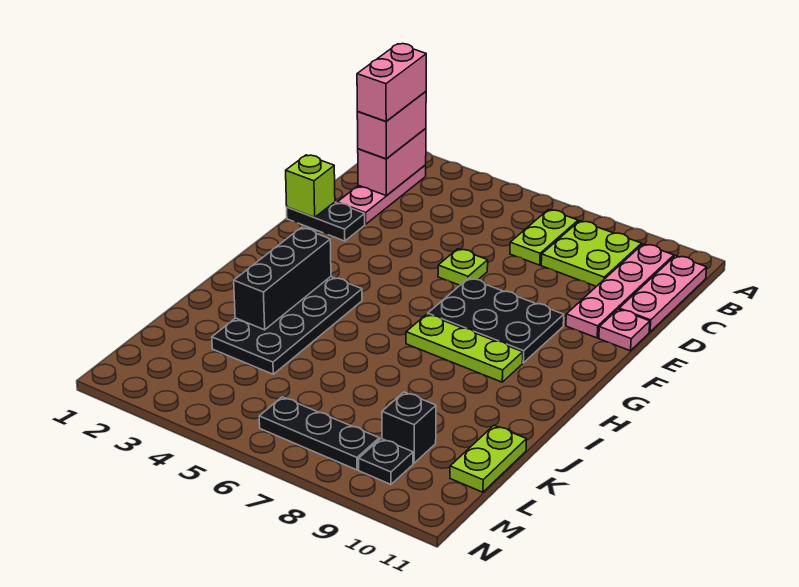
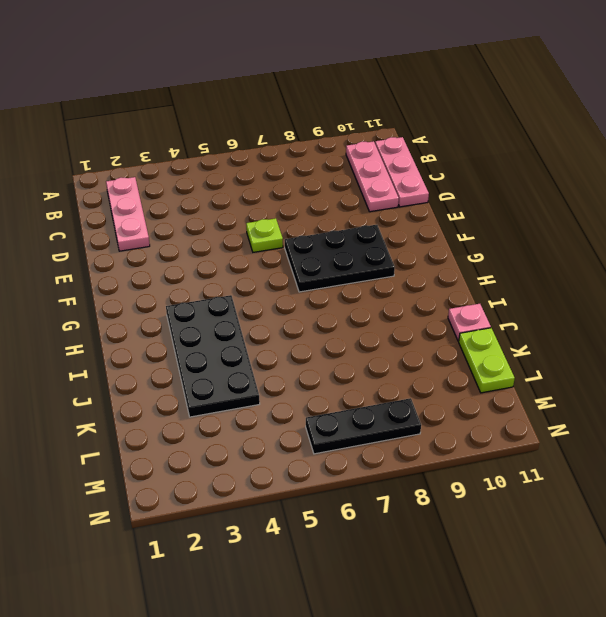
pink 1x3 plate [346,141,399,212] -> pink 1x4 plate [566,244,674,338]
pink 1x1 plate [448,304,491,341] -> pink 1x1 plate moved to [599,309,650,351]
none -> lime 1x2 plate [510,210,578,265]
none -> lime 2x2 plate [541,221,642,286]
none -> black 1x2 plate [287,202,365,241]

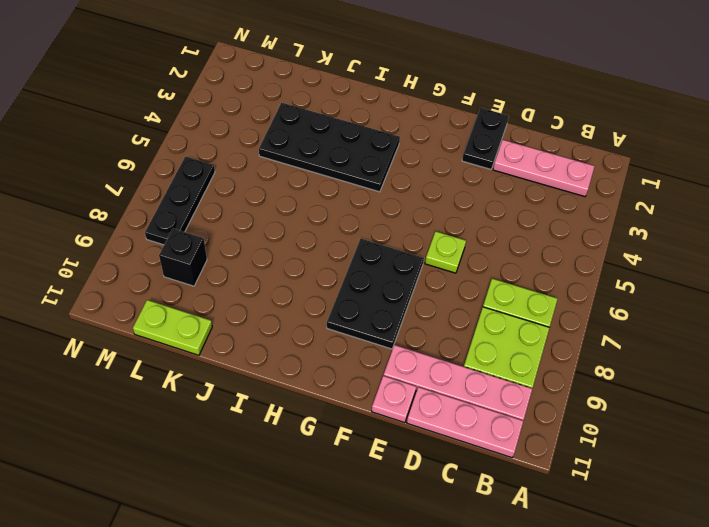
none -> lime 1x3 plate [406,314,523,382]
none -> black 1x1 plate [359,439,413,484]
none -> pink 1x2 brick [358,128,426,196]

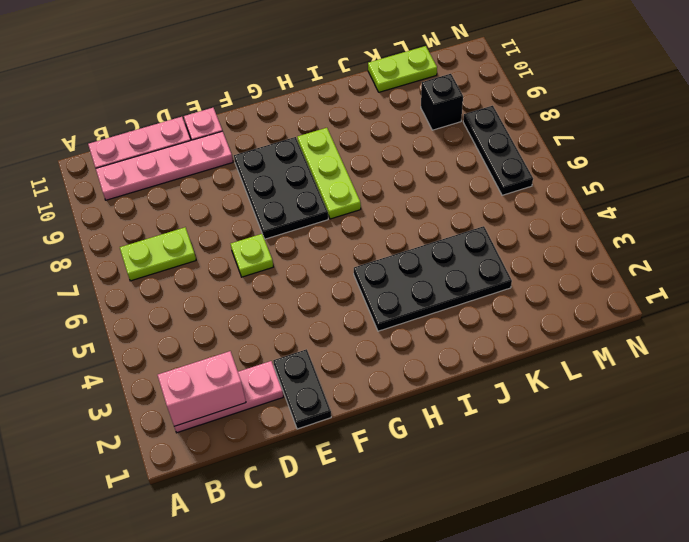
none -> lime 2x2 plate [541,221,642,286]
none -> black 1x1 plate [359,439,413,484]
none -> lime 1x1 brick [286,155,335,217]

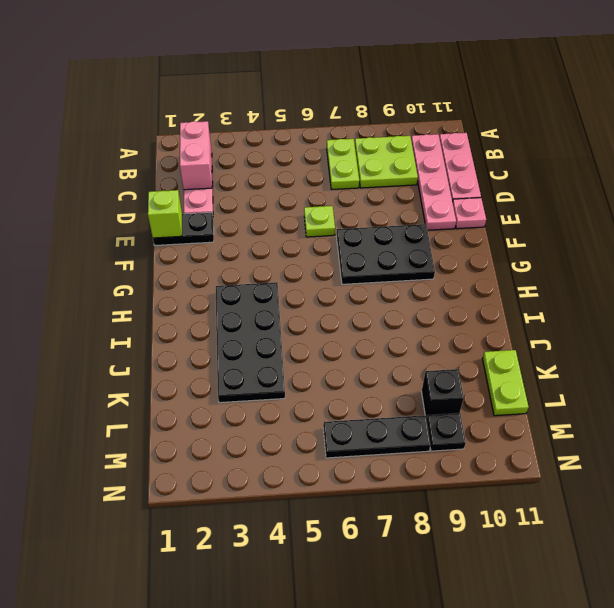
none -> lime 1x3 plate [406,314,523,382]
none -> black 1x3 brick [234,228,331,330]
none -> pink 1x2 brick [357,91,426,159]

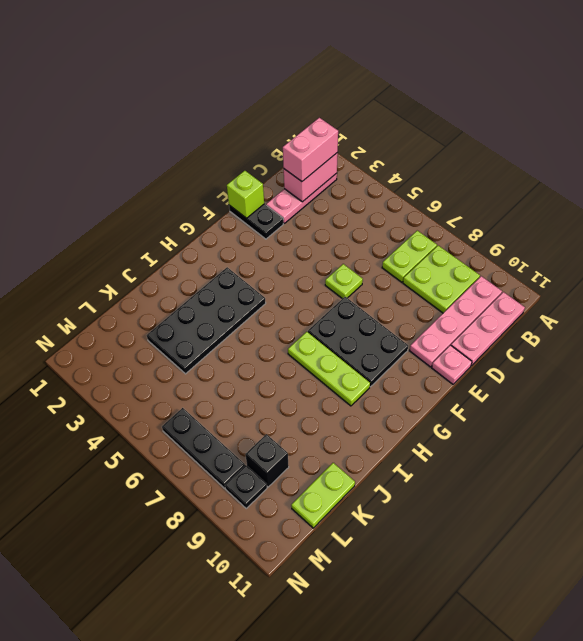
none -> black 1x3 brick [234,228,331,330]
none -> pink 1x2 brick [357,44,426,121]

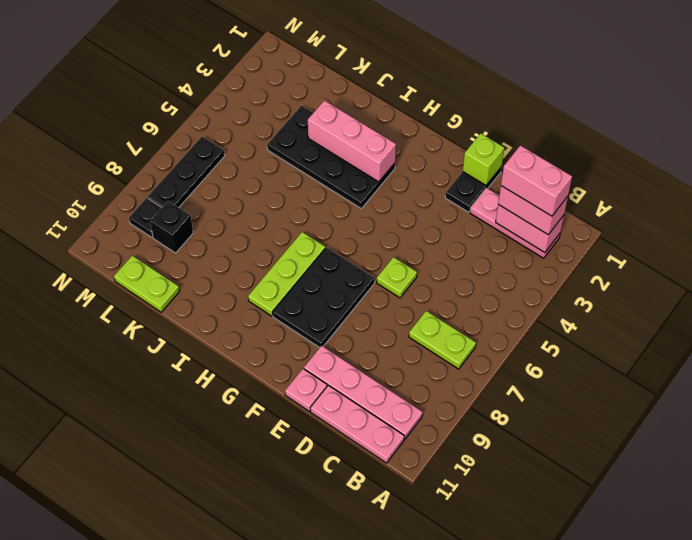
pink 1x3 brick [308,100,396,182] -> black 1x3 brick [234,228,331,330]
none -> lime 2x2 plate [541,221,642,286]

